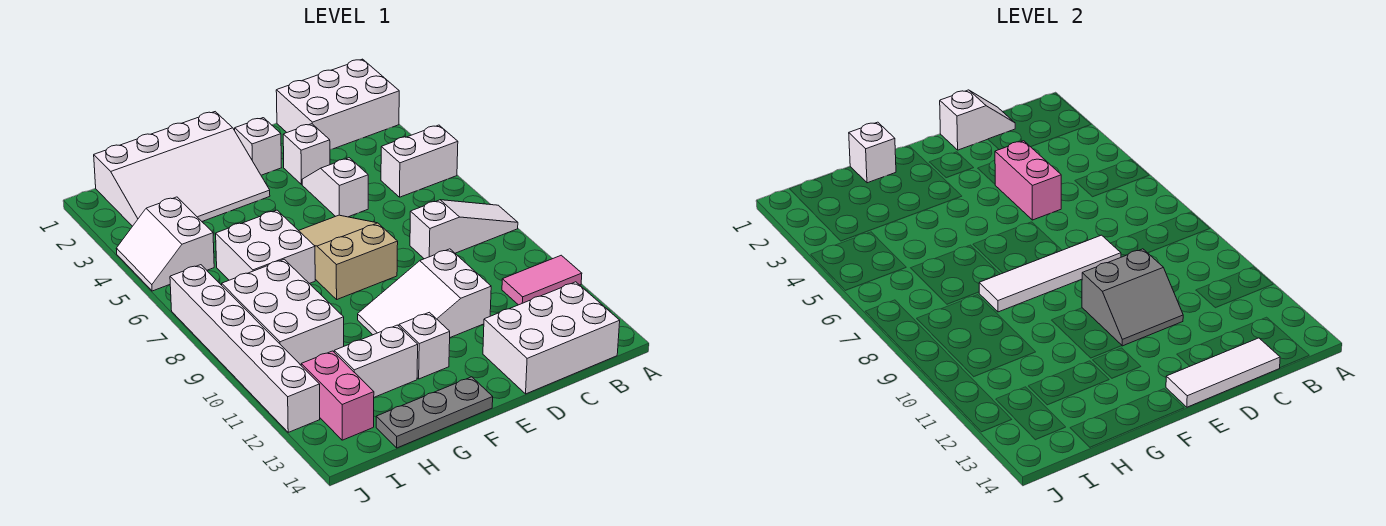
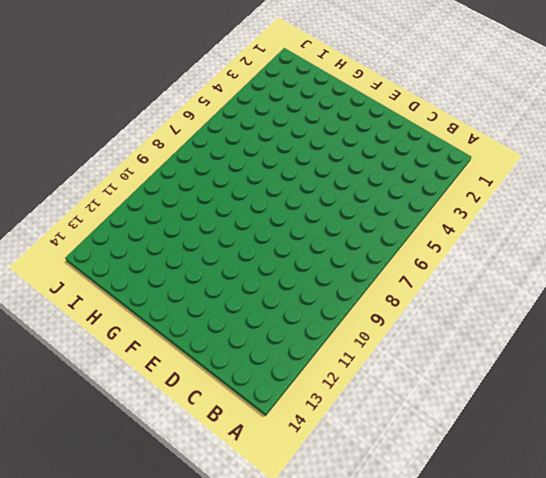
none -> white 2x3 brick [276,59,399,150]
none -> white 1x2 brick [381,125,458,197]
none -> white 1x3 slope [410,200,518,259]

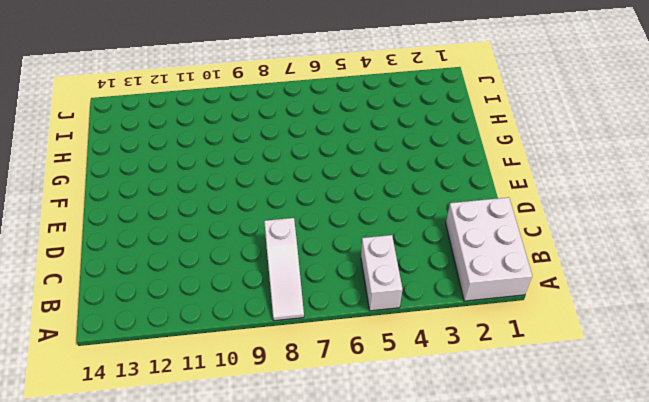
none -> pink 1x2 tile [502,255,582,305]
none -> white 2x3 brick [483,282,620,394]
none -> white 1x1 brick [283,124,330,185]

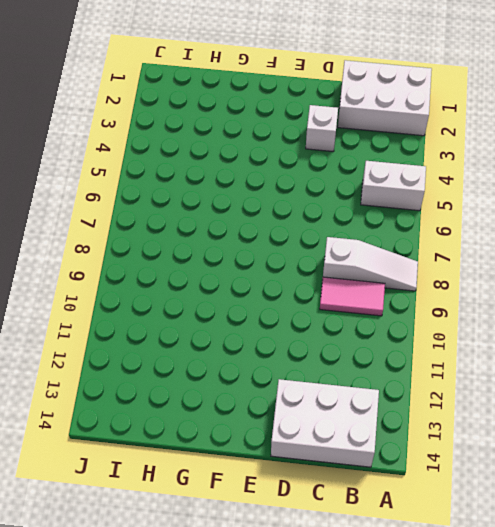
pink 1x2 tile [320,277,385,316] -> pink 1x2 tile moved to [502,255,582,305]
none -> white 1x2 slope [302,158,368,217]
none -> white 2x3 slope [358,249,491,337]
none -> white 1x1 brick [235,118,281,175]

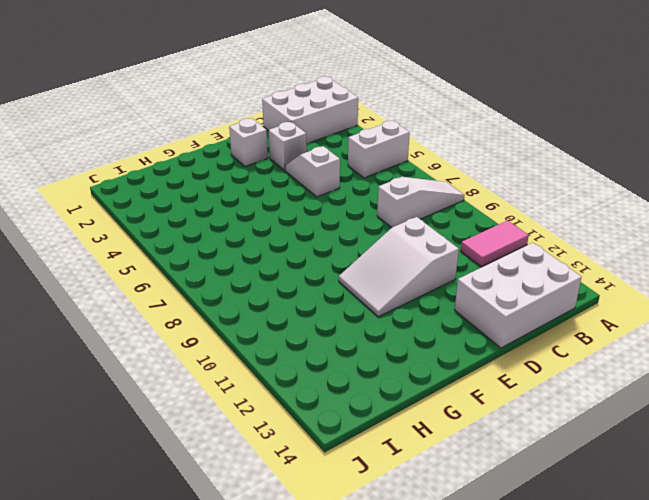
none -> tan 2x3 slope [299,215,398,299]
none -> white 3x4 slope [94,112,270,226]
none -> white 1x1 brick [399,312,450,379]

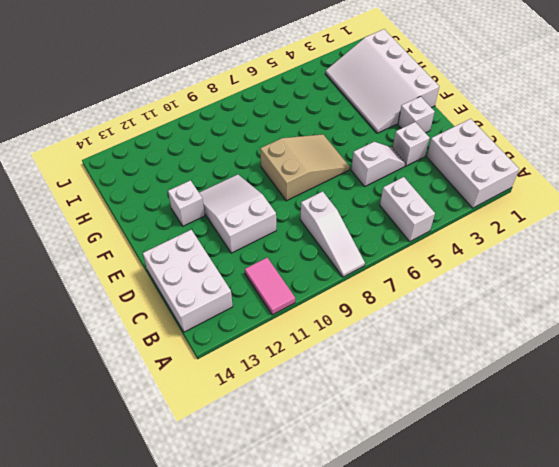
none -> grey 1x3 plate [376,377,493,448]
none -> white 2x2 brick [216,210,315,284]
none -> white 1x2 brick [334,325,418,397]

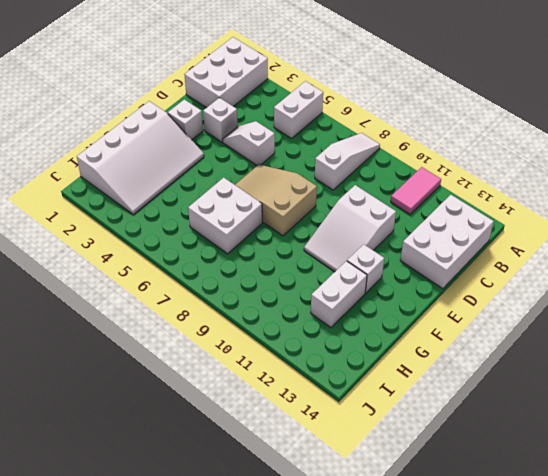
none -> grey 1x3 plate [376,377,493,448]
none -> white 2x3 brick [222,259,344,365]
none -> white 2x2 slope [116,197,214,291]

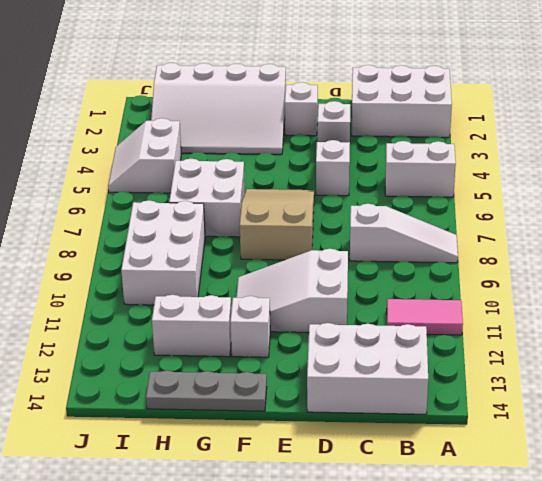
none -> pink 1x2 brick [301,351,374,440]
none -> white 1x6 brick [170,265,320,432]
none -> white 1x2 slope [940,90,1015,150]

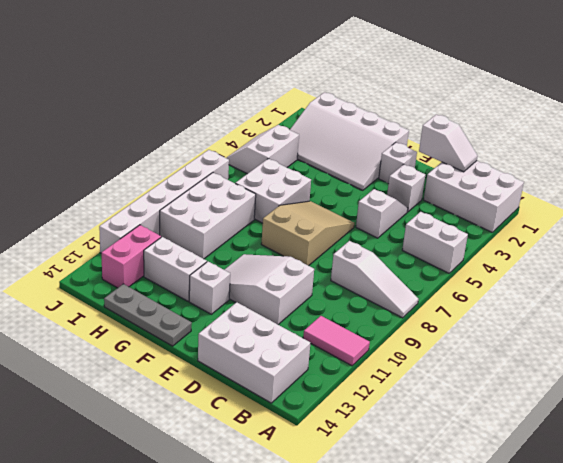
none -> white 1x3 tile [1166,338,1280,407]
none -> pink 1x2 brick [995,141,1061,220]
none -> white 1x4 tile [979,235,1121,312]

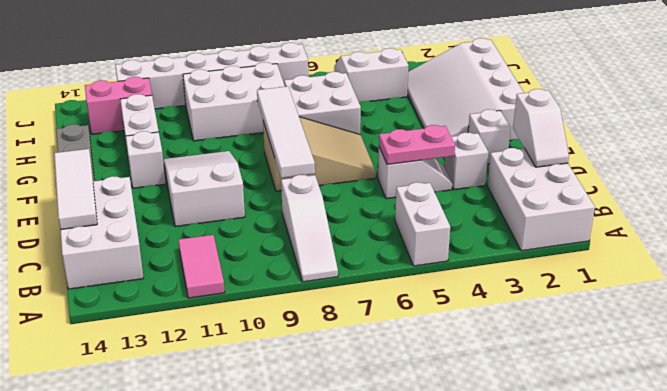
pink 1x2 plate [379,125,455,165] -> pink 1x2 brick [995,141,1061,220]
none -> grey 2x2 slope [1082,249,1183,346]
none -> white 1x1 brick [849,122,896,183]

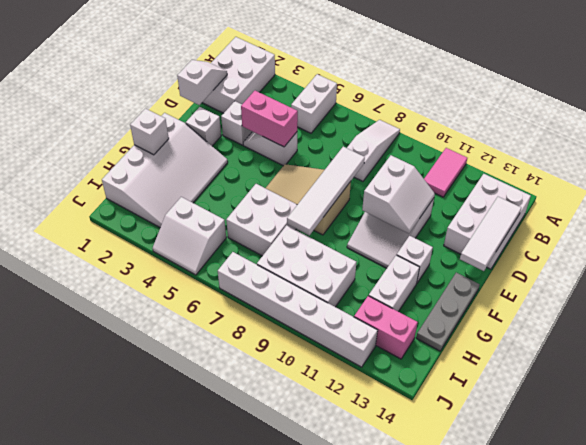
white 2x2 slope [362,155,435,234] -> grey 2x2 slope [1082,249,1183,346]

